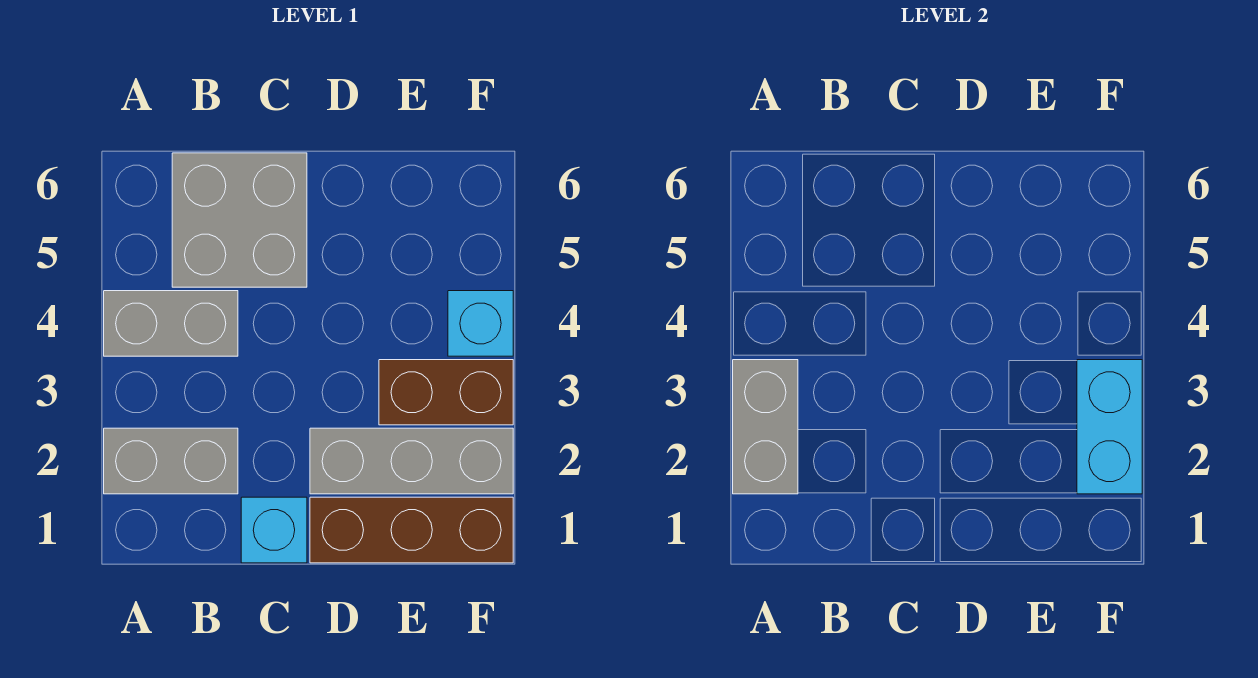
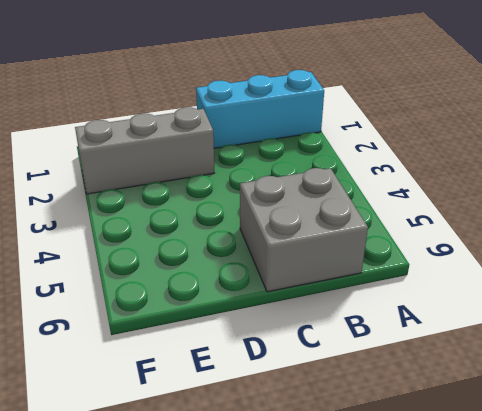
cyan 1x3 brick [196,70,324,148] -> cyan 1x1 brick [241,497,307,563]
none -> grey 1x2 brick [104,428,238,494]
none -> grey 1x2 brick [104,291,238,356]

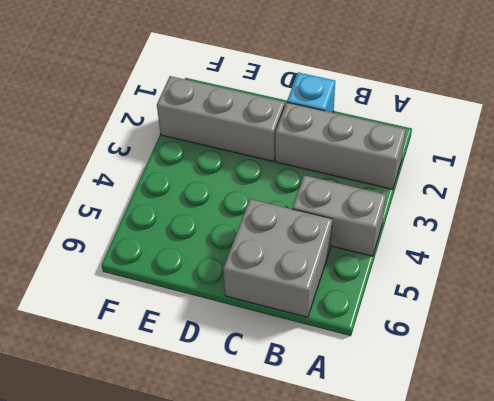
grey 1x3 brick [275,102,406,189] -> grey 1x2 brick [104,428,238,494]
none -> brown 1x3 brick [310,497,513,563]
none -> brown 1x2 brick [379,360,513,425]

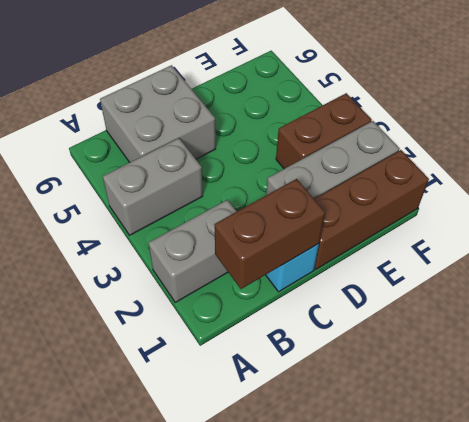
brown 1x2 brick [214,179,325,289] -> none
none -> cyan 1x1 brick [448,291,513,356]
none -> grey 1x2 brick [733,360,798,494]

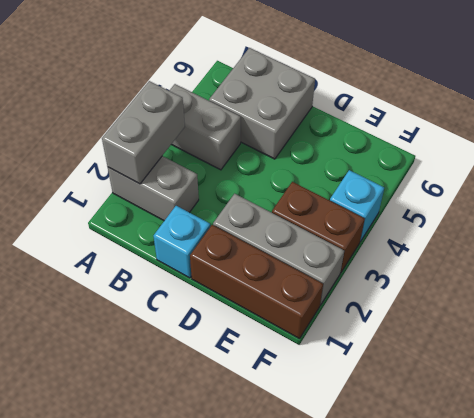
none -> cyan 1x2 brick [1077,360,1142,494]

